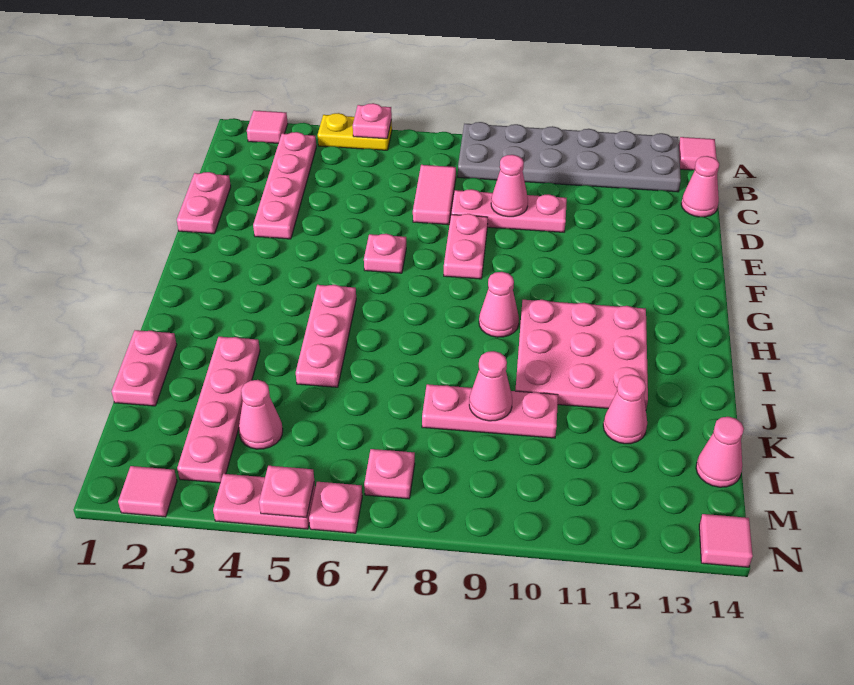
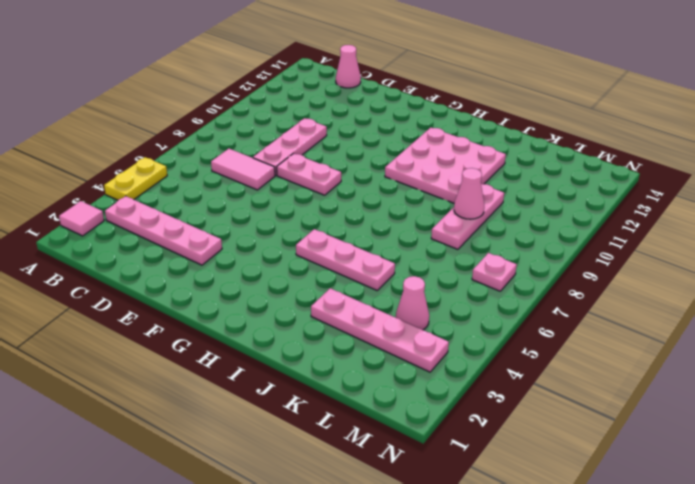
none -> grey 2x6 plate [458,122,681,192]
none -> pink 1x1 tile [679,137,717,170]
none -> pink 1x2 plate [177,172,231,234]

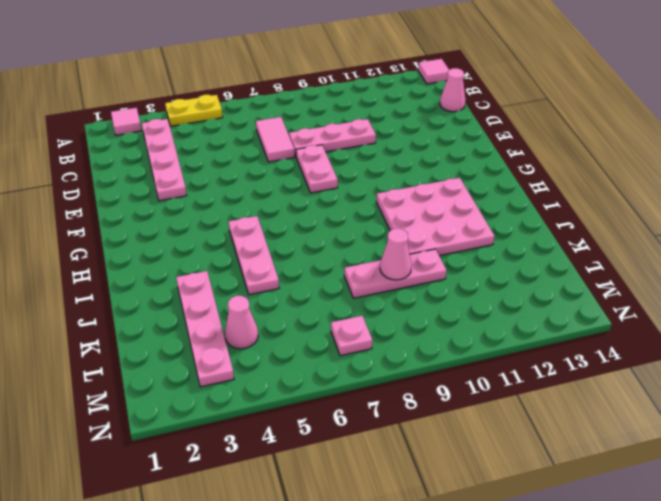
none -> grey 2x6 plate [458,122,681,192]
none -> pink 1x2 plate [177,172,231,234]
none -> pink 1x1 plate [364,234,406,273]

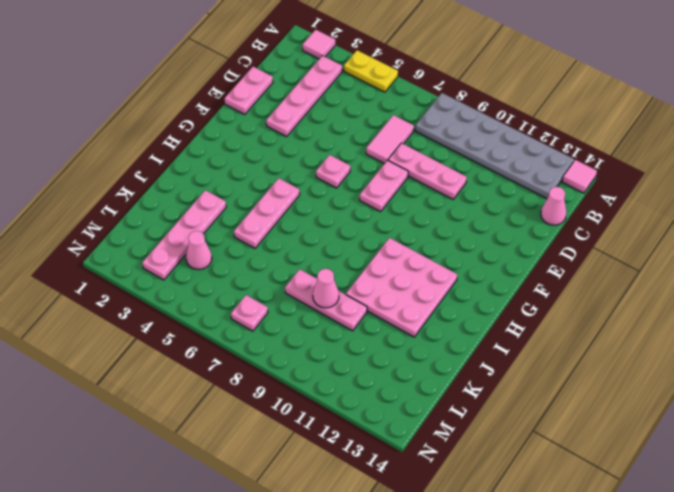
none -> pink 1x1 cone [479,272,519,337]
none -> pink 1x2 plate [112,330,177,406]
none -> pink 1x1 cone [603,375,647,444]

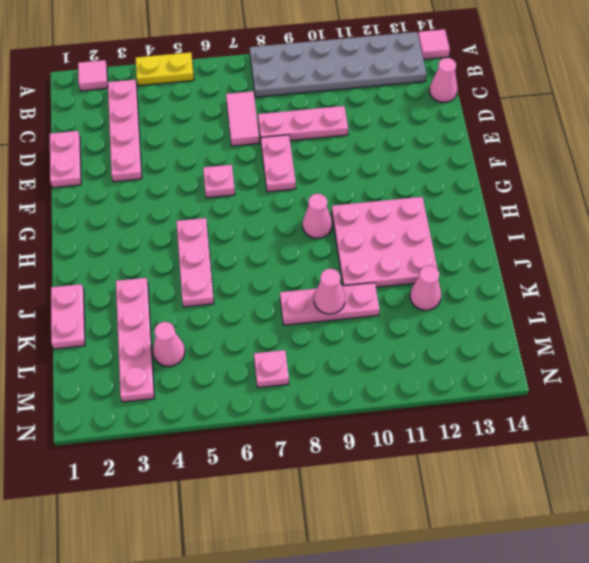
none -> pink 1x1 cone [696,417,744,487]
none -> pink 1x1 tile [118,466,177,517]
none -> pink 1x2 plate [213,474,315,529]

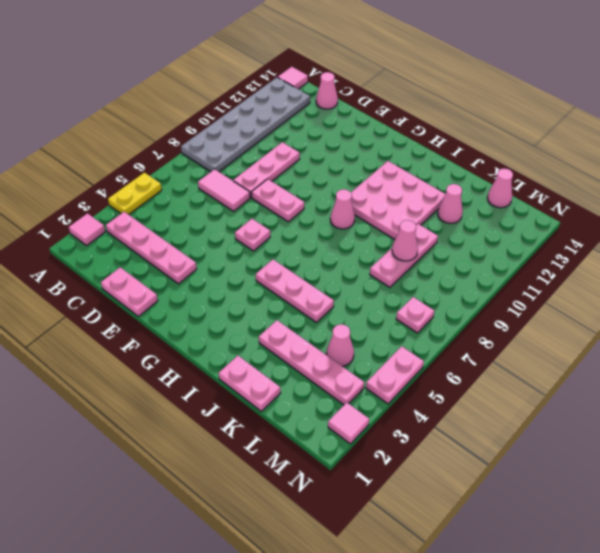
none -> pink 1x1 plate [309,482,362,533]
none -> pink 1x1 tile [699,514,753,567]
none -> pink 1x1 plate [353,103,392,139]

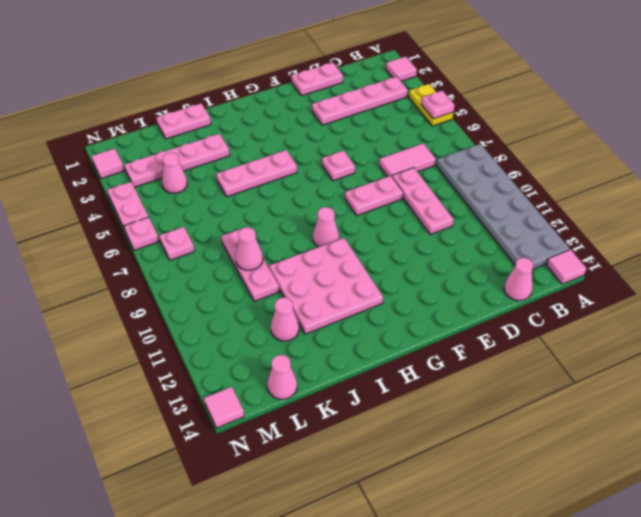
none -> pink 1x1 cone [491,155,528,217]
none -> pink 1x1 plate [259,466,314,518]

